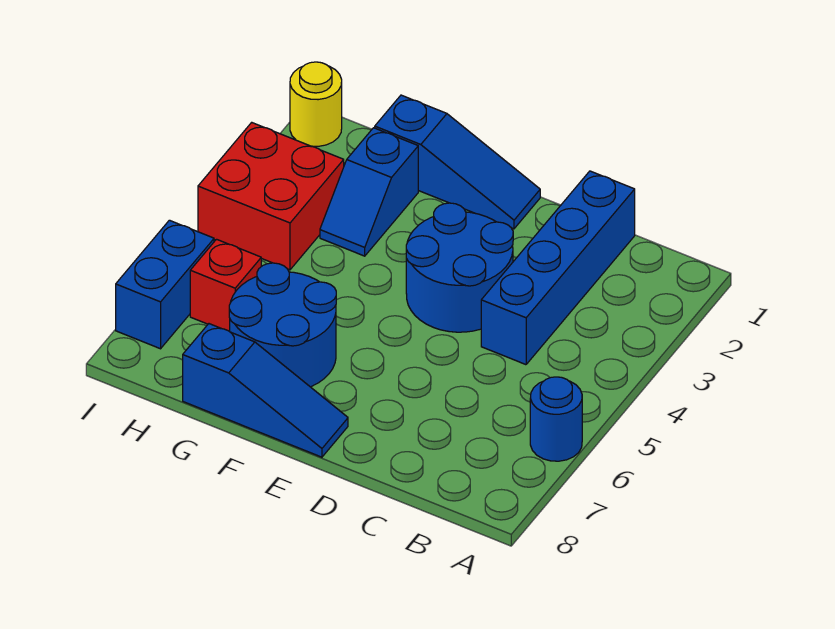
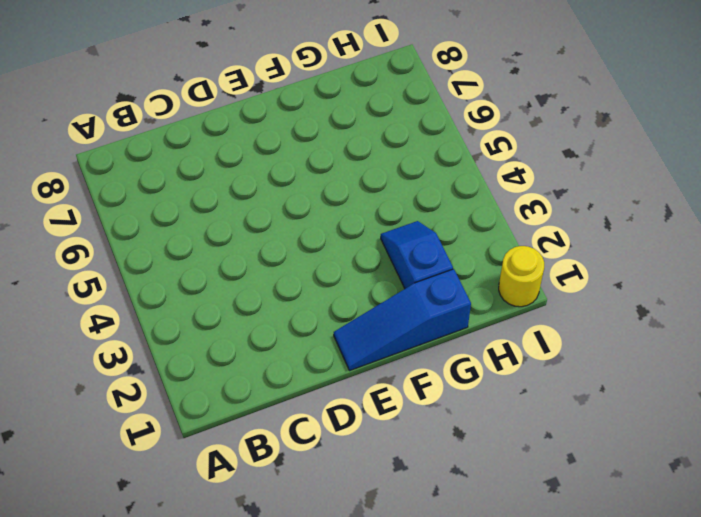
none -> blue 1x1 round brick [530,377,582,461]
none -> blue 1x4 brick [481,171,635,365]

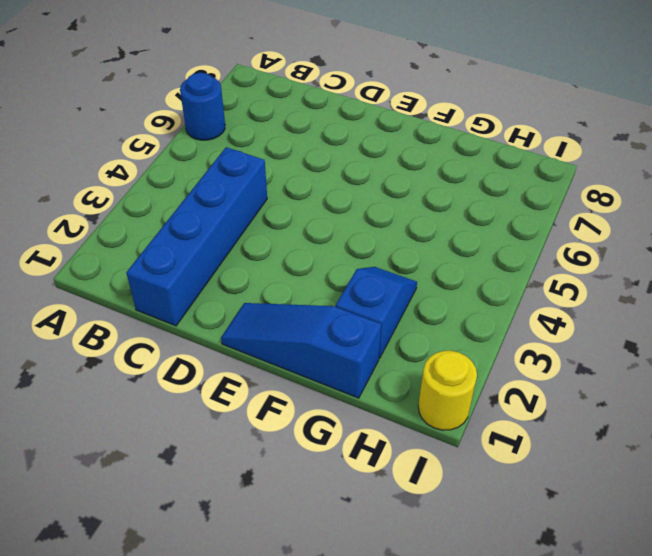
none -> blue 2x2 round brick [406,203,513,332]
none -> blue 1x3 slope [183,324,348,457]

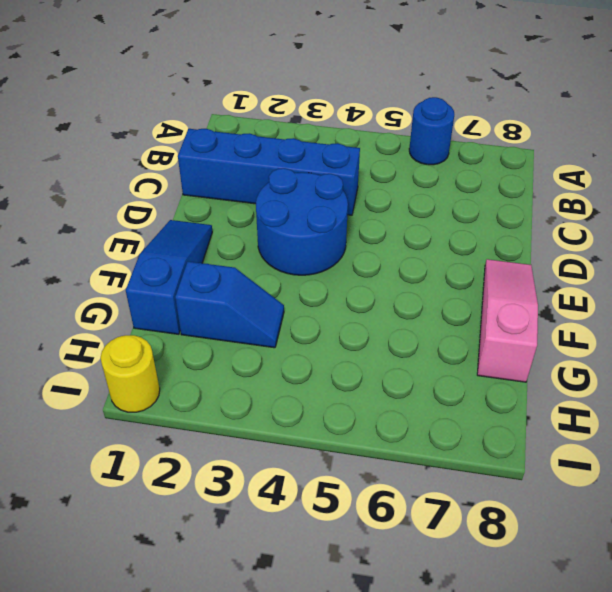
pink 1x3 slope [477,259,538,382] -> blue 1x3 slope [183,324,348,457]
none -> blue 2x2 round brick [229,263,336,387]
none -> red 2x2 brick [198,122,344,270]

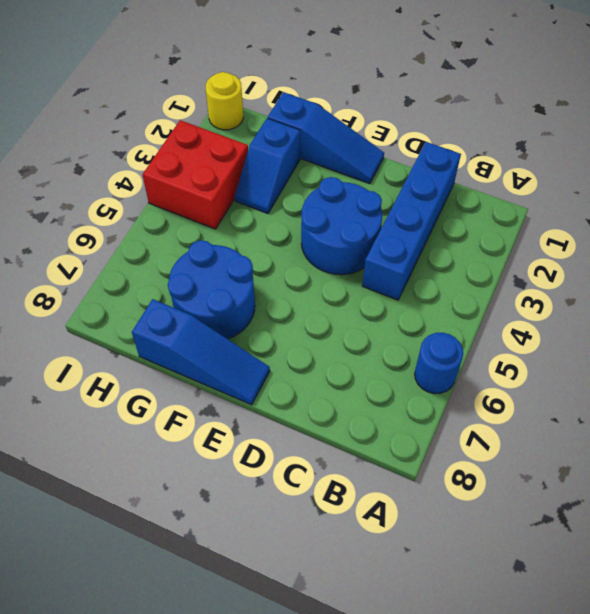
none -> red 1x1 brick [190,239,261,332]
none -> blue 1x2 brick [116,220,214,349]

